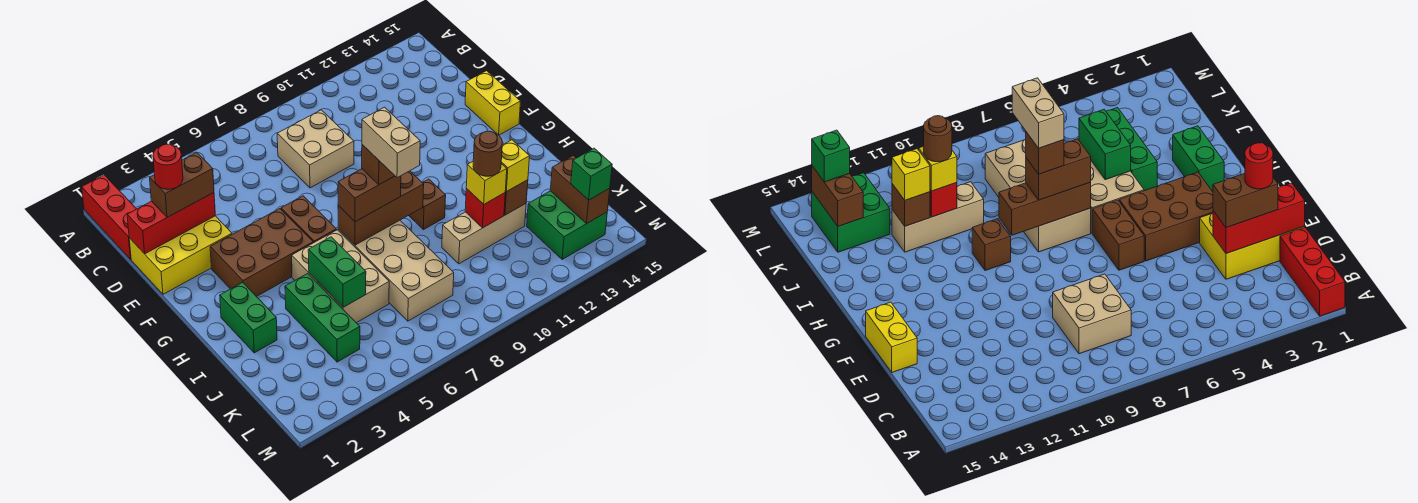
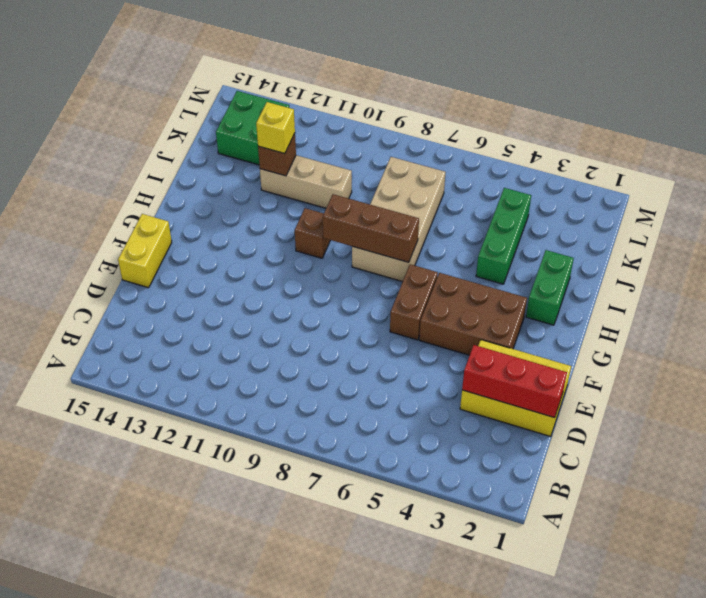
none -> red 1x3 brick [82,175,136,259]
none -> tan 2x2 brick [277,110,354,188]
none -> tan 2x3 brick [292,230,389,323]

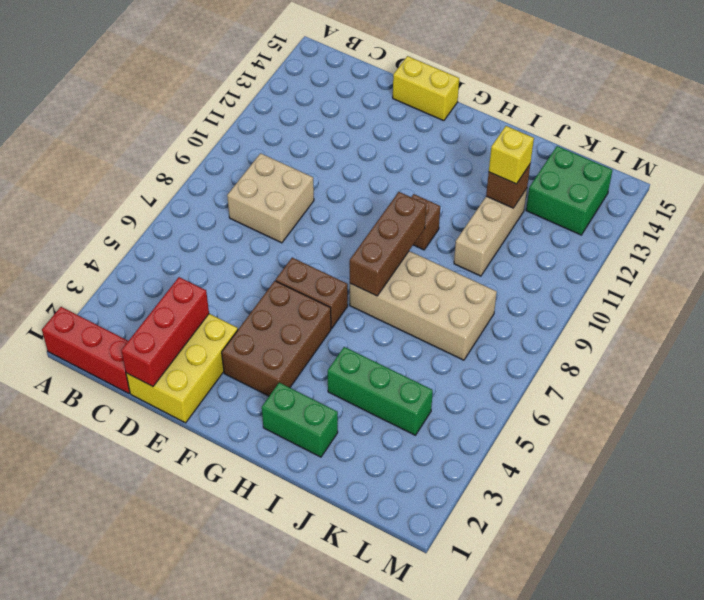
none -> tan 2x3 brick [292,230,389,323]
none -> green 1x2 brick [308,237,366,307]
none -> red 1x1 brick [465,189,505,228]

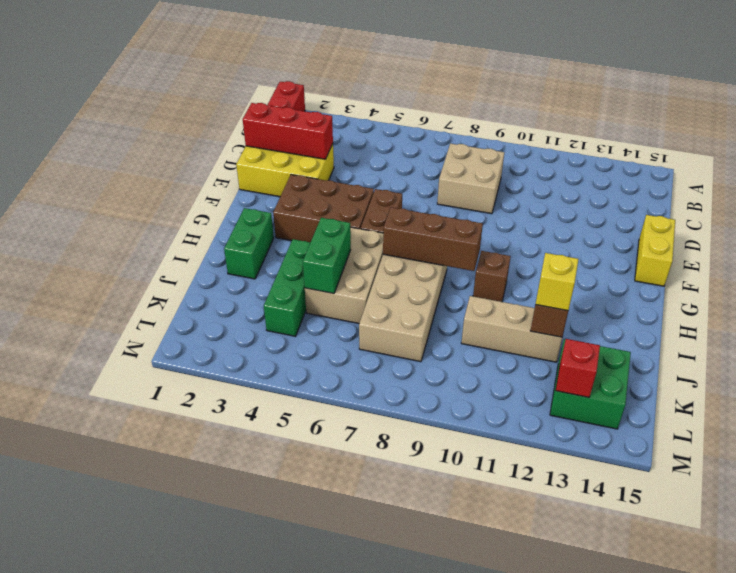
red 1x1 brick [556,339,600,397] -> red 1x1 brick moved to [465,189,505,228]
none -> brown 1x2 brick [550,155,610,224]
none -> brown 1x2 brick [150,152,214,217]
none -> brown 1x2 brick [338,169,401,222]

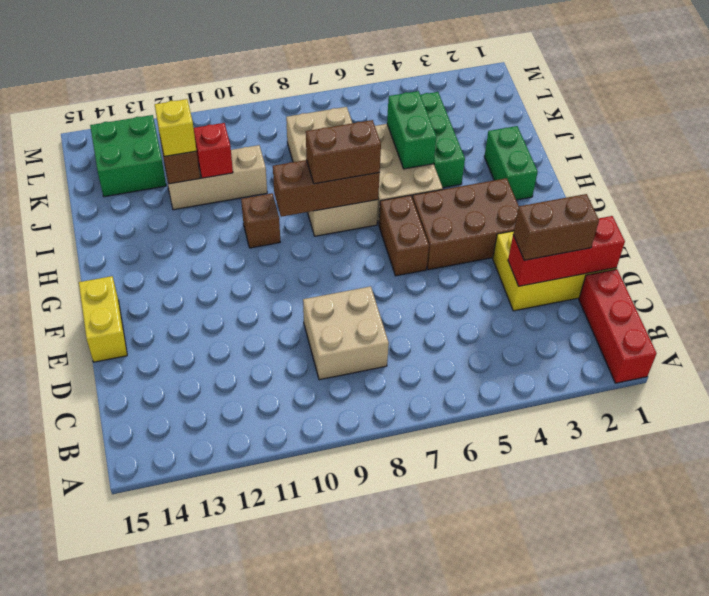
none -> brown 1x2 brick [550,155,610,224]
none -> yellow 1x1 brick [466,162,507,204]
none -> green 1x1 brick [571,148,612,200]

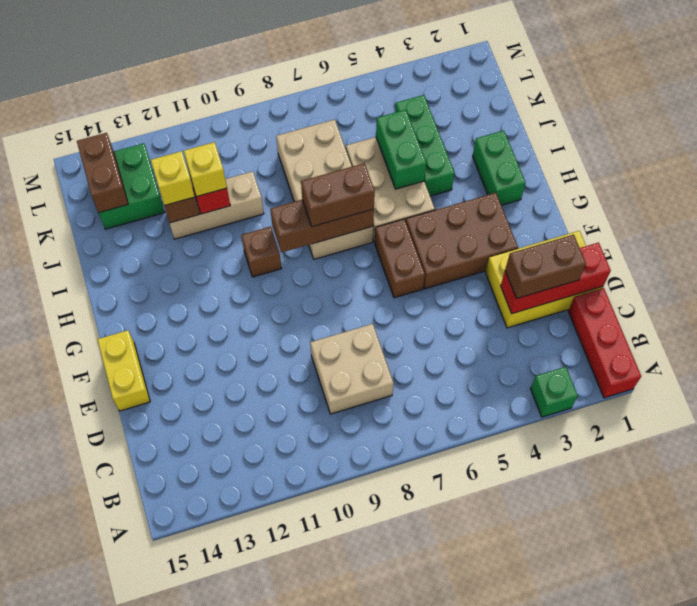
green 1x1 brick [531,367,578,417] -> green 1x1 brick moved to [571,148,612,200]
none -> red 1x1 round brick [153,144,183,189]
none -> brown 1x1 brick [362,145,395,185]
none -> brown 1x1 round brick [473,131,502,176]

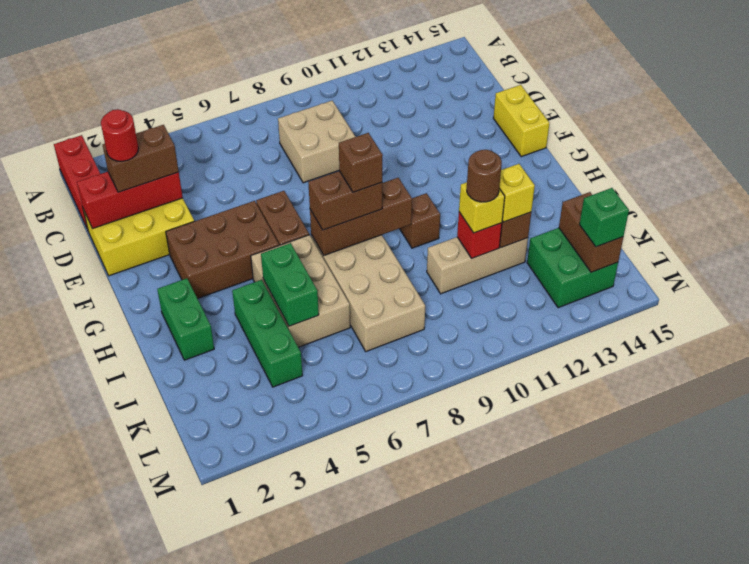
none -> tan 1x2 brick [362,107,420,178]

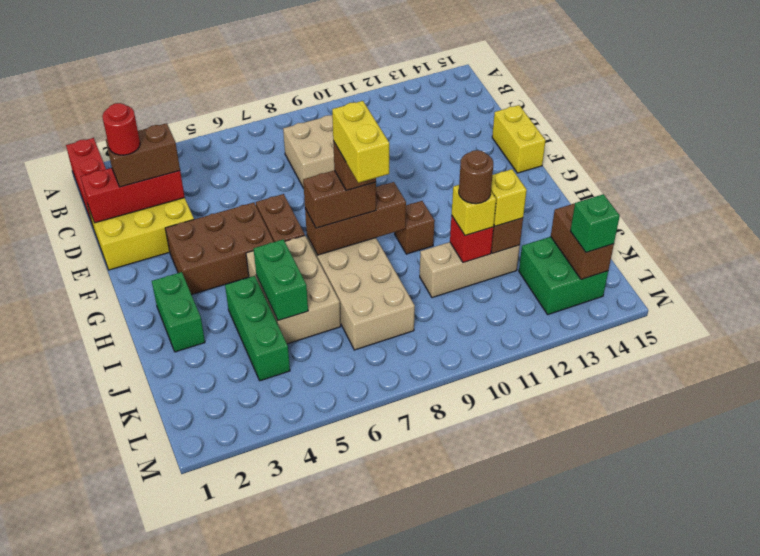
yellow 1x2 brick [332,101,389,183] -> tan 1x2 brick [362,107,420,178]

